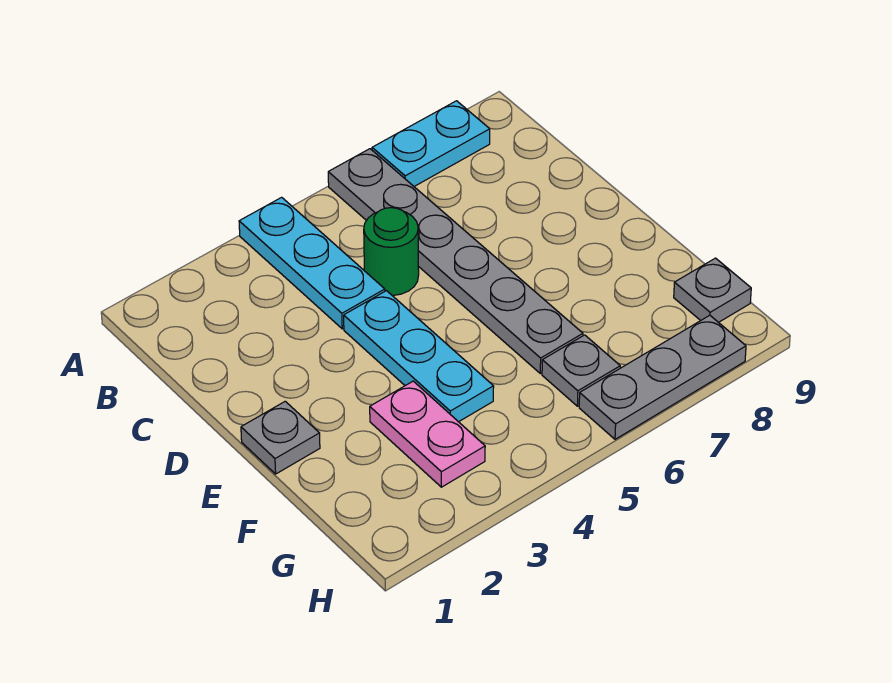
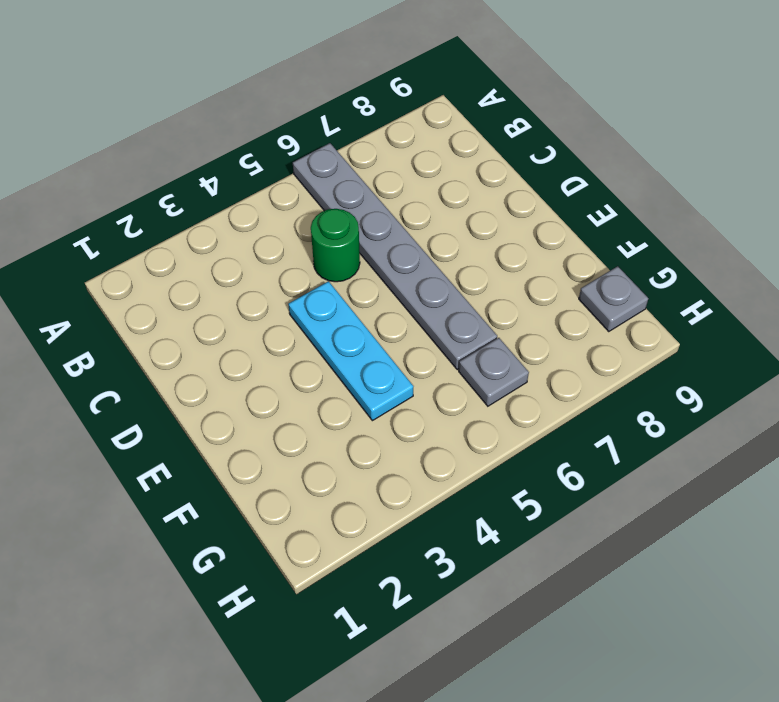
none -> cyan 1x3 plate [239,197,385,329]
none -> cyan 1x2 plate [372,101,490,186]

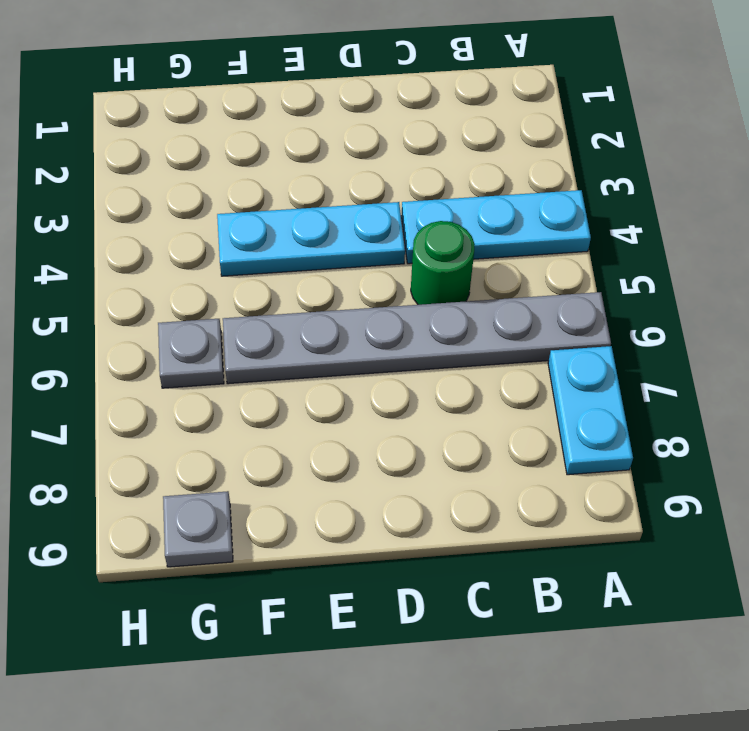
none -> grey 1x1 plate [241,401,320,474]
none -> pink 1x2 plate [370,381,485,487]

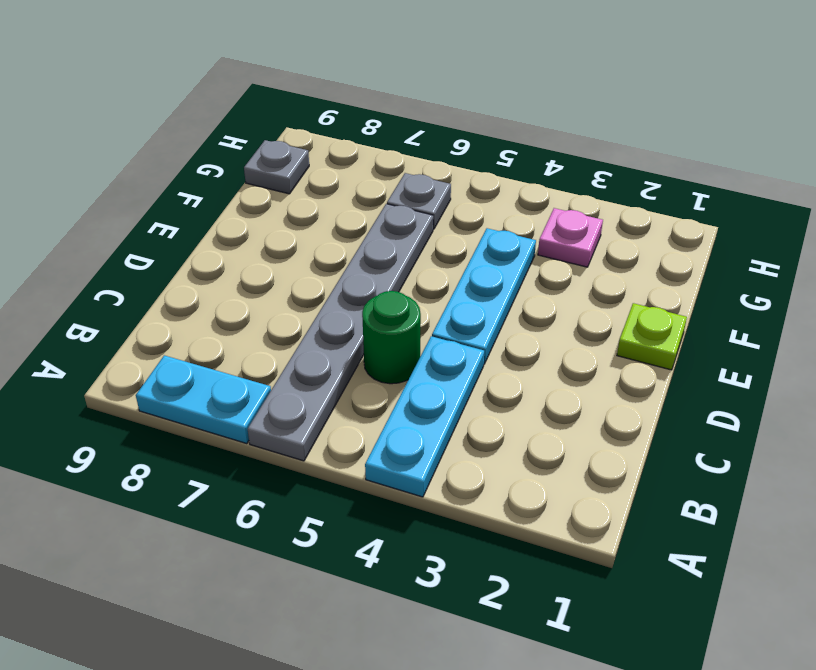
lime 1x1 plate [617,303,687,370] -> grey 1x1 plate [241,401,320,474]
pink 1x1 plate [538,208,603,267] -> pink 1x2 plate [370,381,485,487]
none -> grey 1x3 plate [579,315,746,439]

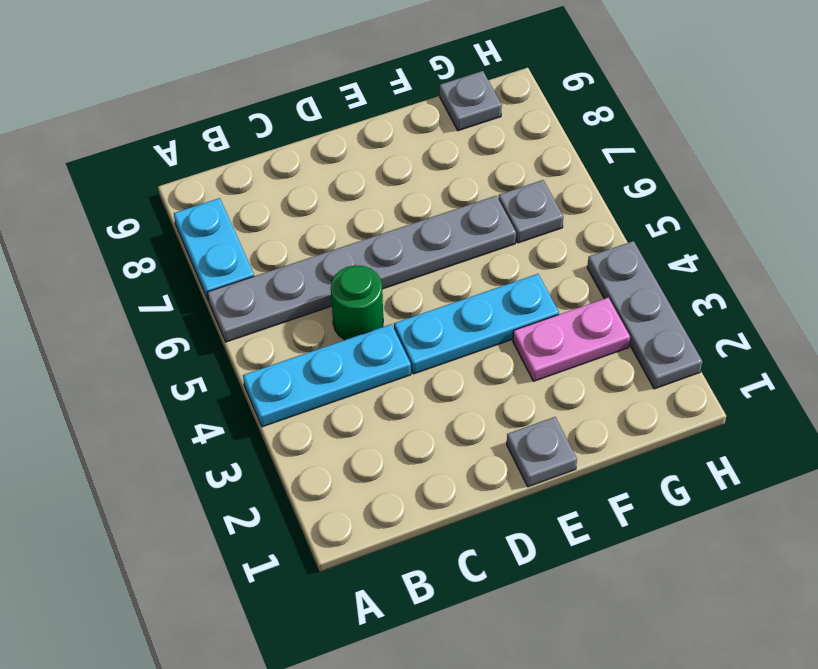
grey 1x3 plate [587,241,703,389] -> grey 1x3 plate moved to [579,315,746,439]

